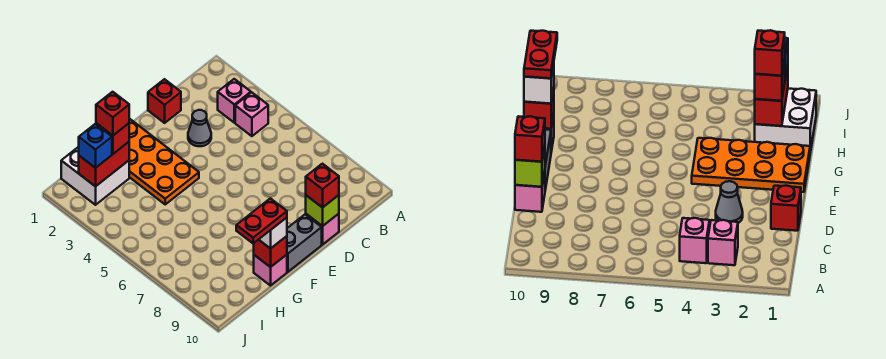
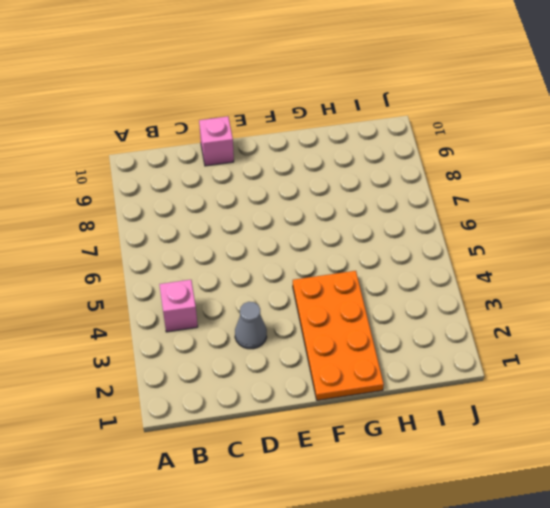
none -> pink 1x1 brick [218,79,251,123]
none -> red 1x1 brick [148,79,181,123]
none -> grey 1x2 brick [287,215,322,272]

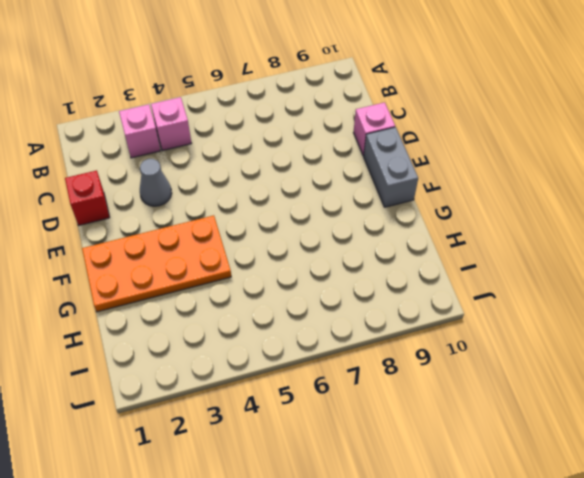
none -> pink 1x1 brick [254,255,287,286]
none -> white 2x2 brick [61,147,129,205]
none -> lime 1x1 brick [306,195,339,226]

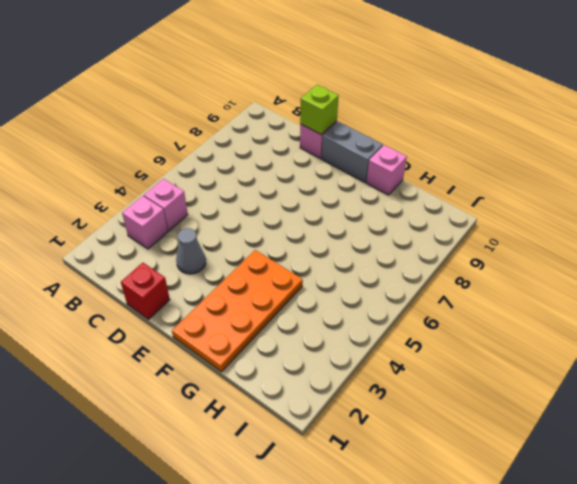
none -> white 2x2 brick [61,147,129,205]
none -> red 1x1 brick [254,236,287,267]
none -> red 1x2 brick [79,142,129,187]

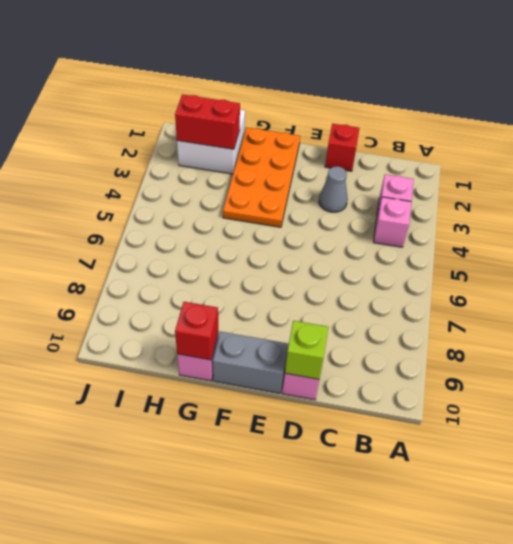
none -> red 1x1 brick [306,164,339,208]
none -> white 1x1 brick [259,218,287,249]
none -> red 1x1 brick [96,123,129,154]

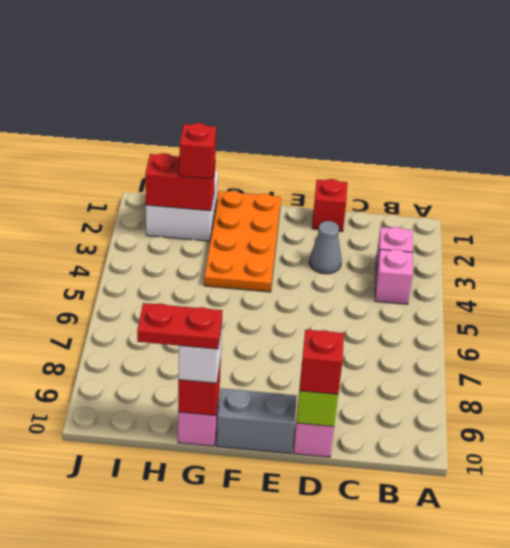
none -> blue 1x1 brick [79,124,112,168]
none -> red 1x1 brick [96,92,129,136]

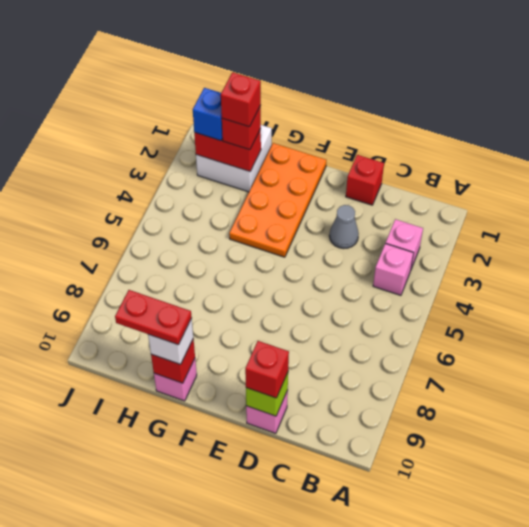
none -> grey 1x2 brick [287,215,322,272]

